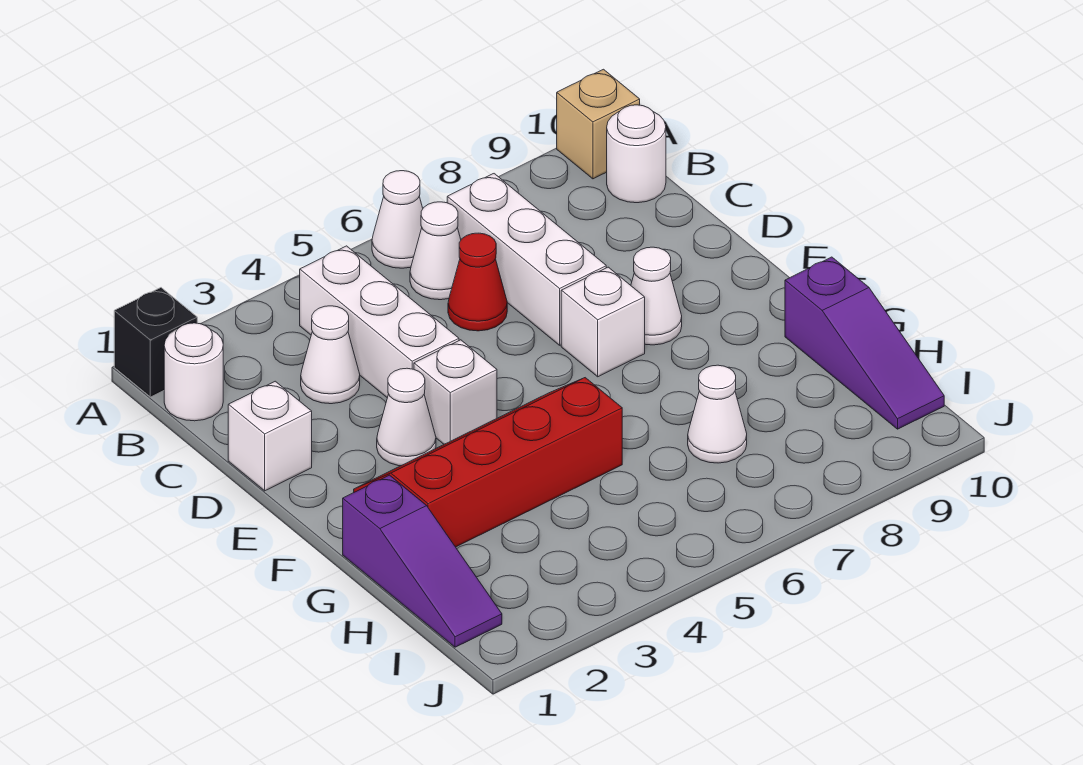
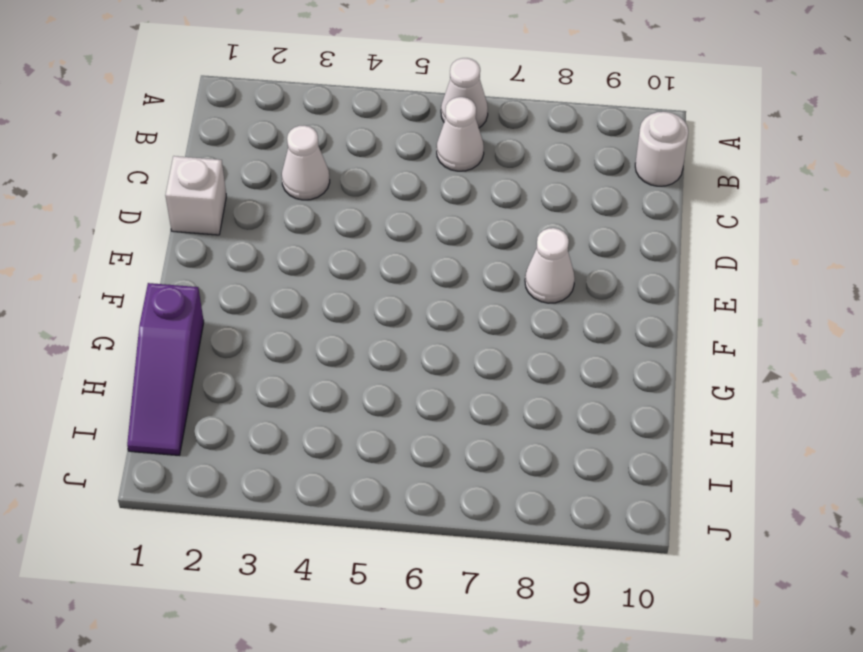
none -> black 1x1 brick [114,288,197,397]
none -> tan 1x1 brick [557,69,640,179]
none -> white 1x1 round brick [164,323,223,421]

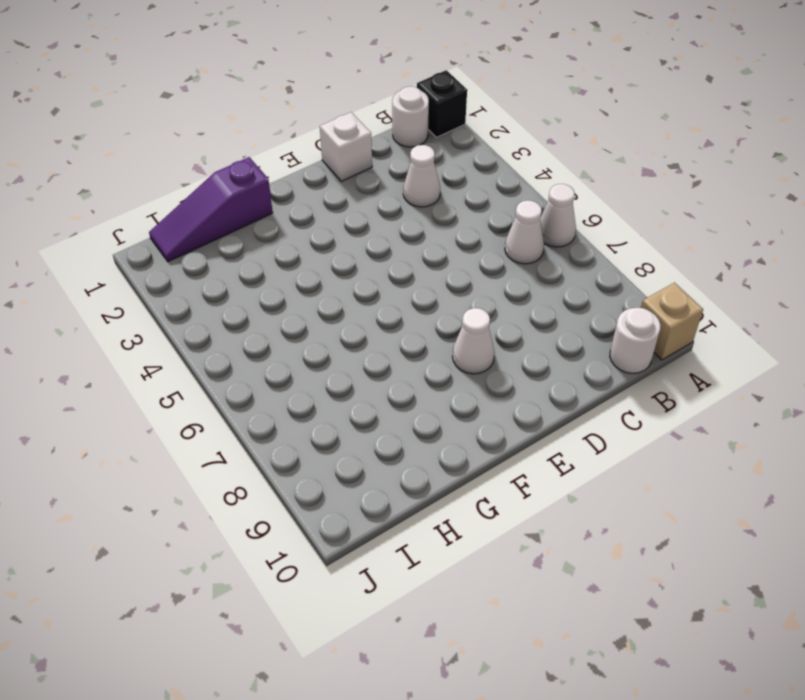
none -> white 1x3 brick [300,246,459,398]
none -> white 1x3 brick [447,174,606,345]
none -> red 1x1 cone [448,233,507,331]

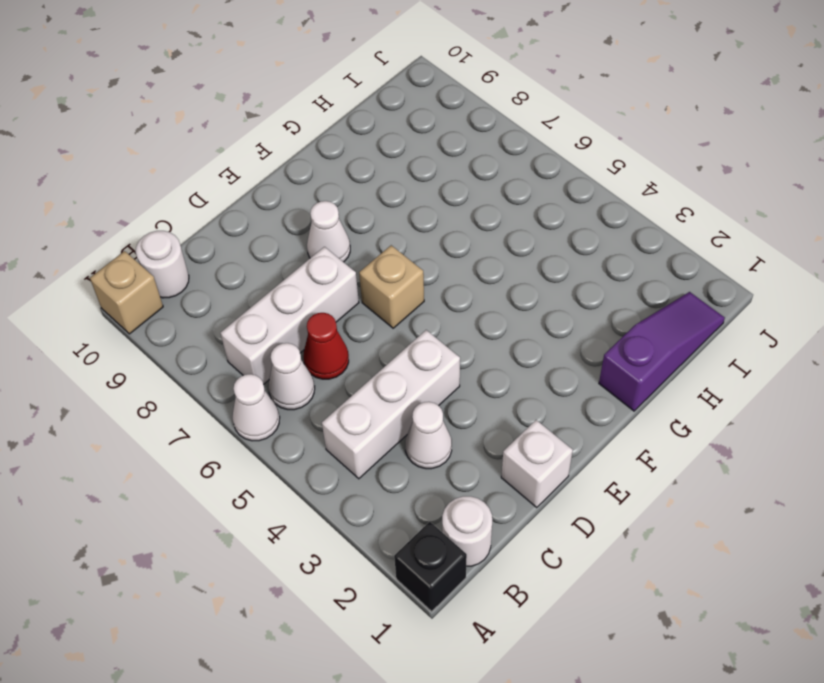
tan 1x1 brick [359,245,424,328] -> none
none -> white 1x1 cone [377,368,436,466]
none -> white 1x1 brick [414,340,497,444]
none -> white 1x1 brick [561,267,645,377]

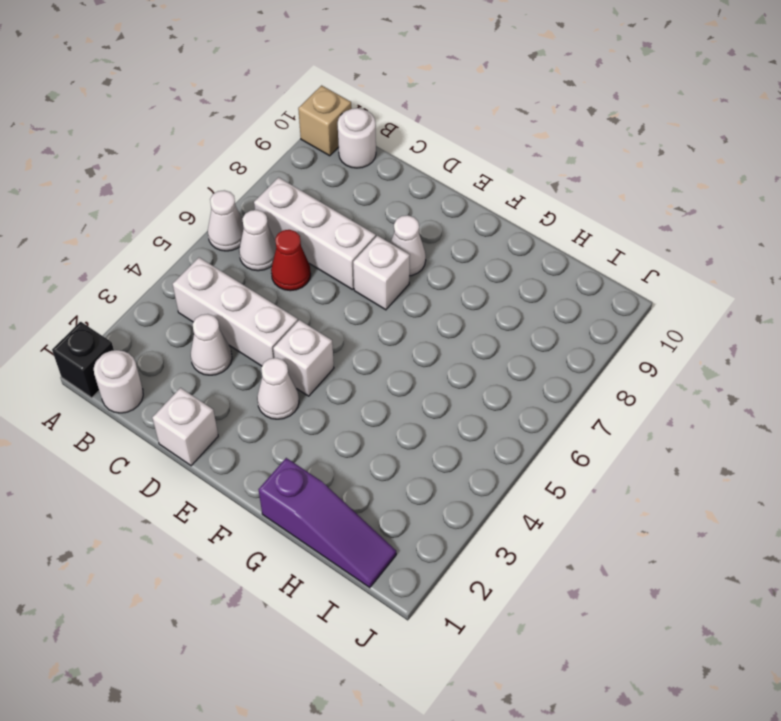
none -> red 2x4 slope [354,378,622,547]
none -> purple 1x3 slope [785,257,944,429]
none -> white 1x1 cone [688,365,747,463]

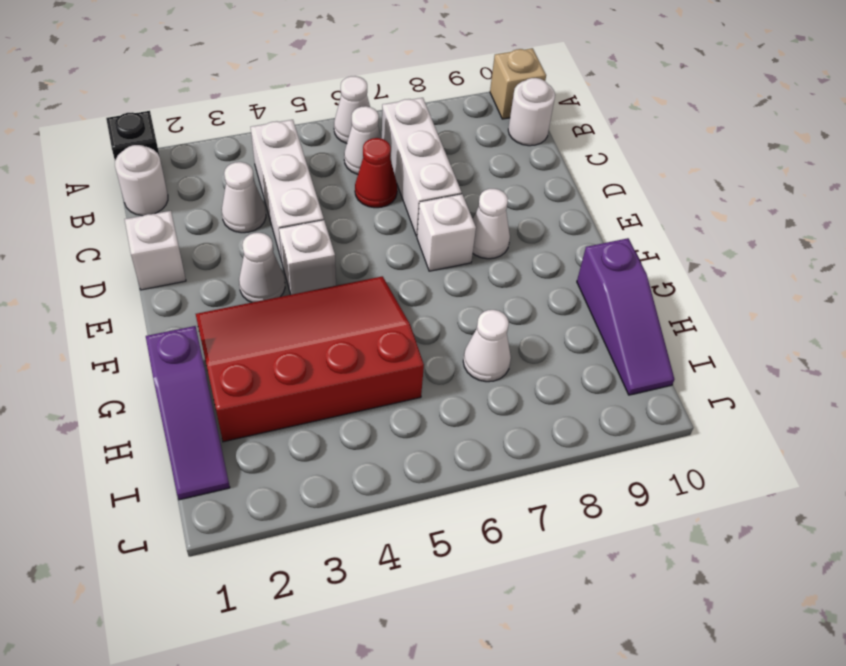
red 3x4 slope [196,276,424,442] -> red 2x4 slope [354,378,622,547]

